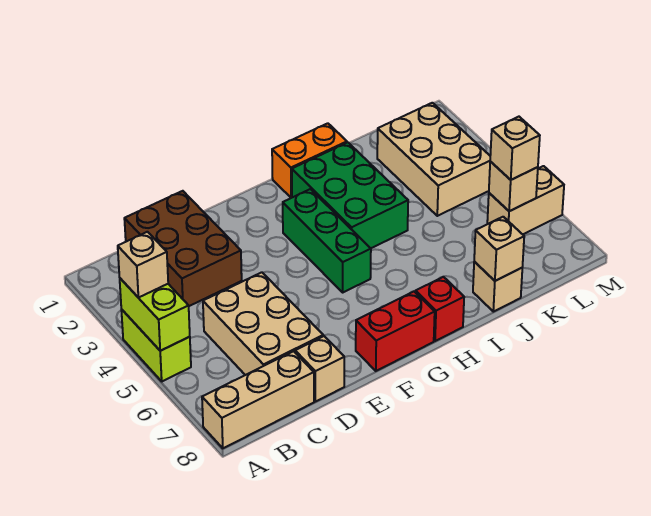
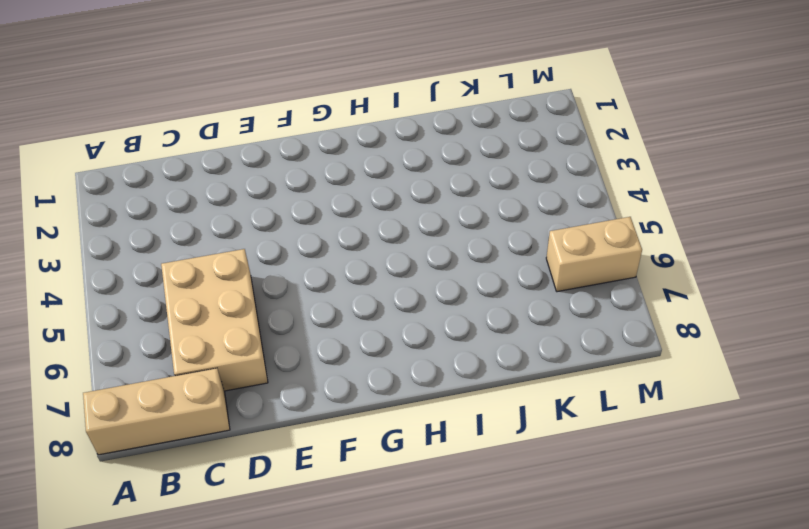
none -> lime 1x2 brick [121,309,191,381]
none -> brown 2x3 brick [124,191,242,306]
none -> tan 1x1 brick [295,336,344,402]

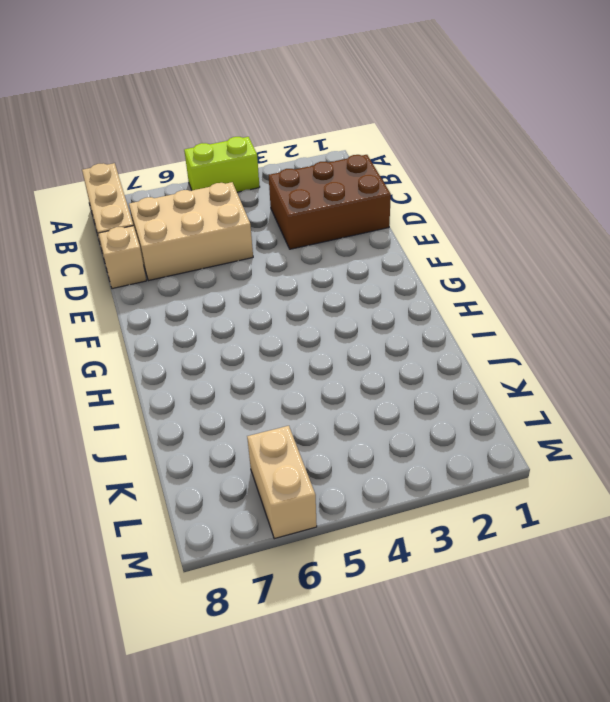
none -> red 1x2 brick [356,291,435,371]
none -> green 1x3 brick [283,189,371,292]
none -> orange 1x2 brick [272,123,347,198]

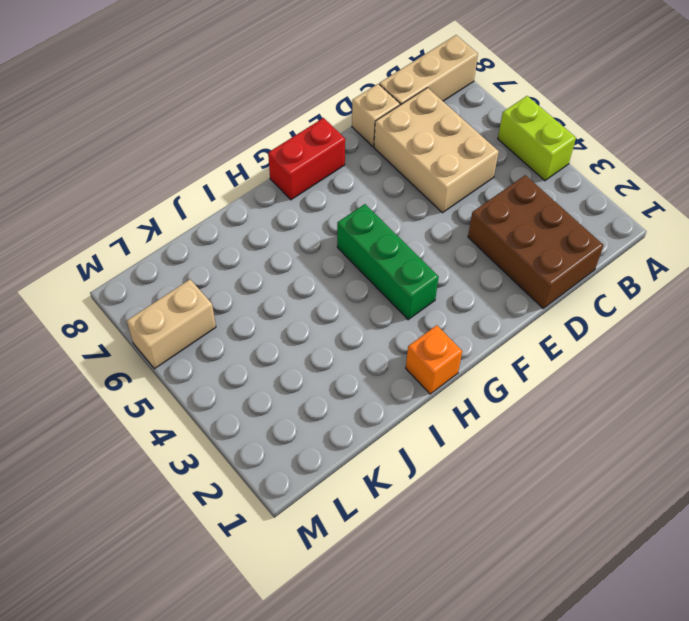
orange 1x1 brick [406,325,462,394] -> orange 1x2 brick [272,123,347,198]
none -> green 2x3 brick [292,142,408,248]
none -> red 1x1 brick [416,277,464,341]
none -> tan 1x1 brick [473,262,522,312]

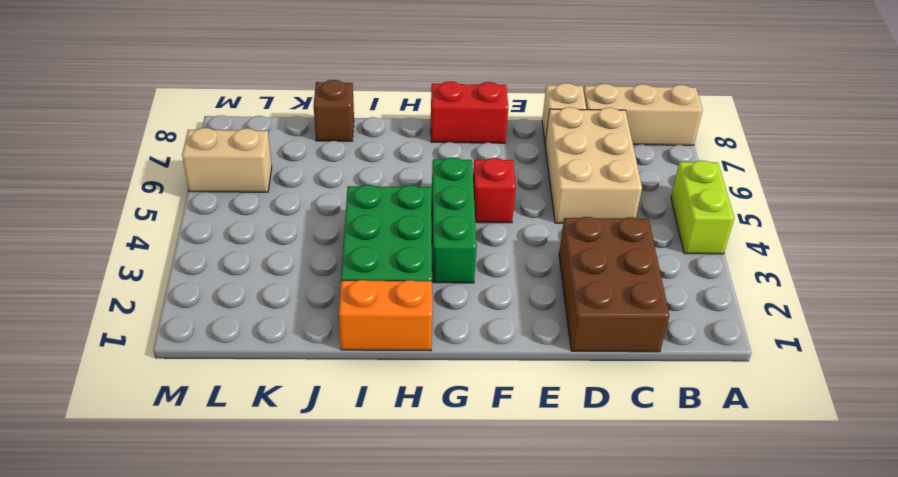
red 1x1 brick [473,158,516,223] -> red 1x1 brick moved to [416,277,464,341]
brown 1x1 brick [314,80,354,141] -> tan 1x1 brick [473,262,522,312]
none -> tan 2x3 brick [377,103,490,216]
none -> lime 1x2 brick [120,278,190,351]
none -> tan 1x1 brick [474,217,524,281]

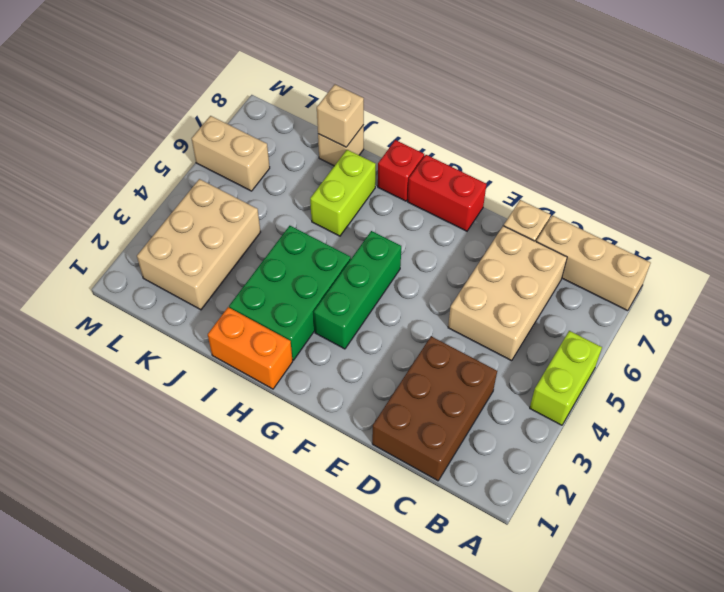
lime 1x2 brick [310,150,376,236] -> lime 1x2 brick moved to [120,278,190,351]
none -> tan 1x1 brick [489,162,538,211]
none -> tan 1x1 brick [118,232,168,298]
none -> tan 1x1 brick [490,117,540,180]

